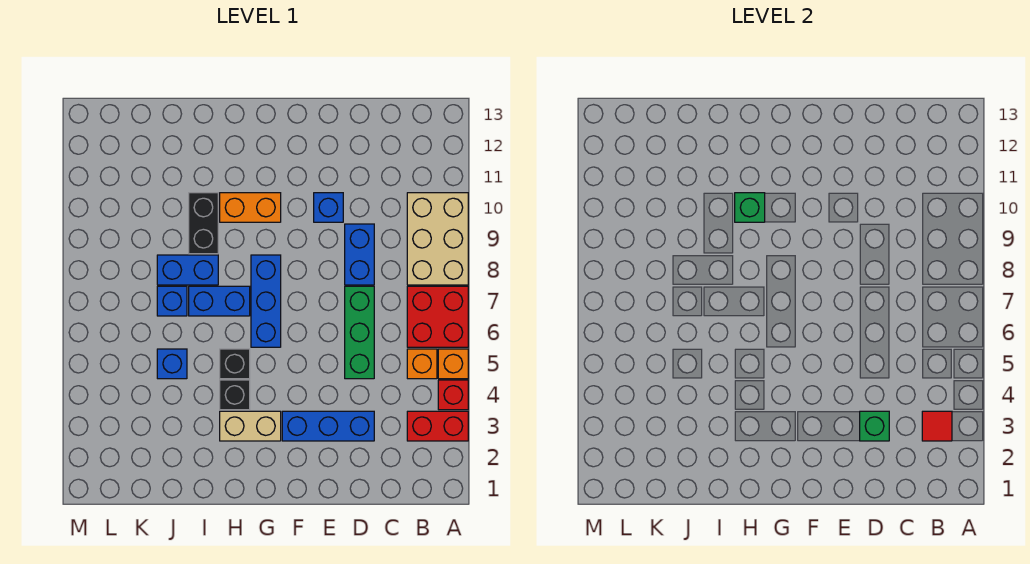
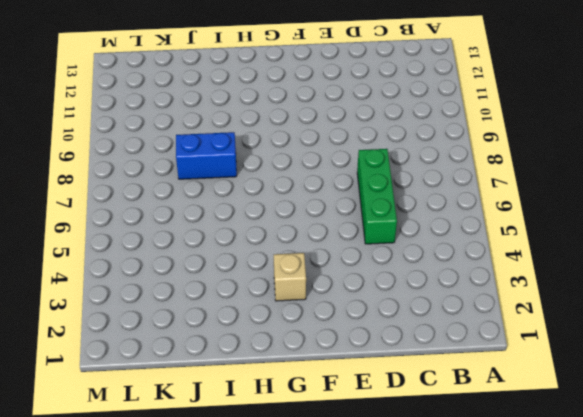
tan 1x1 brick [274,253,306,301] -> tan 1x2 brick [220,411,281,441]
none -> red 1x2 brick [407,411,468,441]
none -> red 1x1 brick [438,380,468,410]
none -> orange 1x1 brick [438,349,468,379]

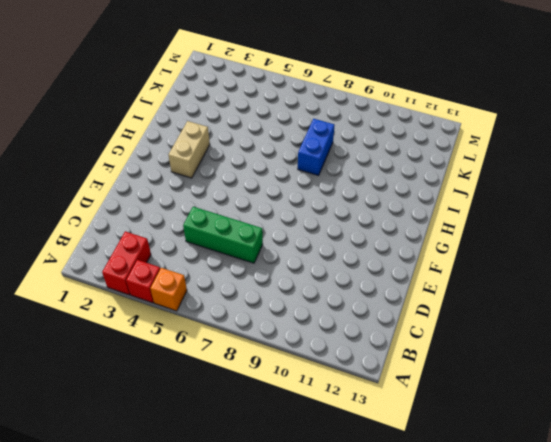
none -> red 2x2 brick [407,286,468,347]
none -> tan 2x3 brick [407,193,468,285]
none -> orange 1x1 brick [407,349,437,379]

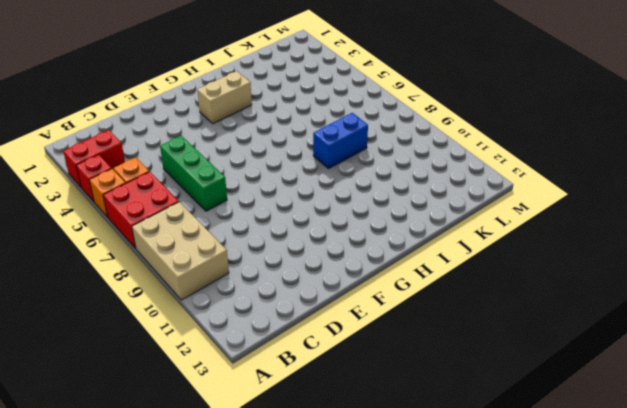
none -> blue 1x3 brick [282,411,374,441]
none -> blue 1x2 brick [345,224,374,285]
none -> blue 1x1 brick [314,193,343,222]

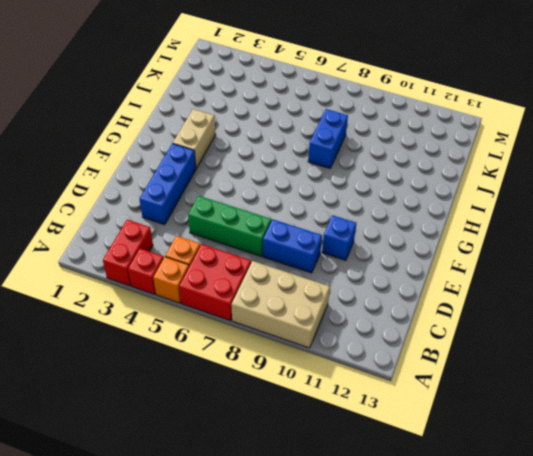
none -> blue 1x3 brick [251,255,281,347]
none -> orange 1x2 brick [220,193,281,222]
none -> black 1x1 brick [220,380,250,410]

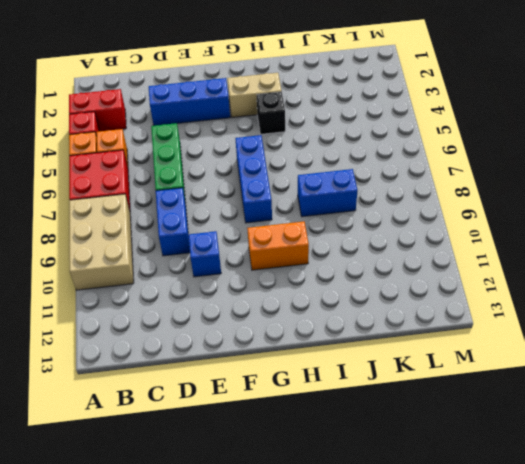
none -> black 1x1 brick [220,349,250,379]
none -> blue 1x2 brick [189,286,250,316]
none -> black 1x2 brick [189,193,218,254]

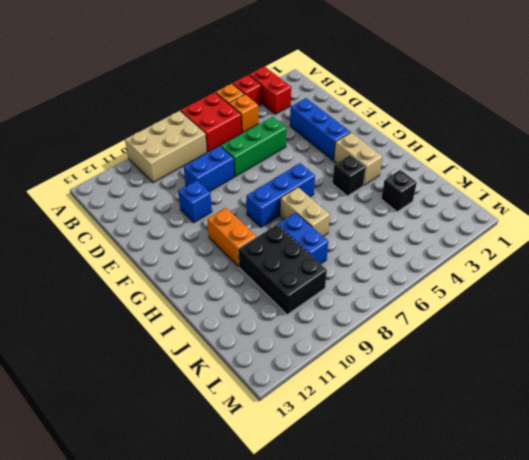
tan 1x2 brick [280,187,330,236] -> blue 1x2 brick [189,286,250,316]
black 2x3 brick [238,225,327,315] -> black 1x2 brick [189,193,218,254]
black 1x1 brick [381,170,417,212] -> black 1x1 brick moved to [220,349,250,379]
none -> blue 1x1 brick [157,349,187,379]
none -> blue 1x1 brick [157,286,187,316]
none -> red 1x1 tile [922,411,952,441]

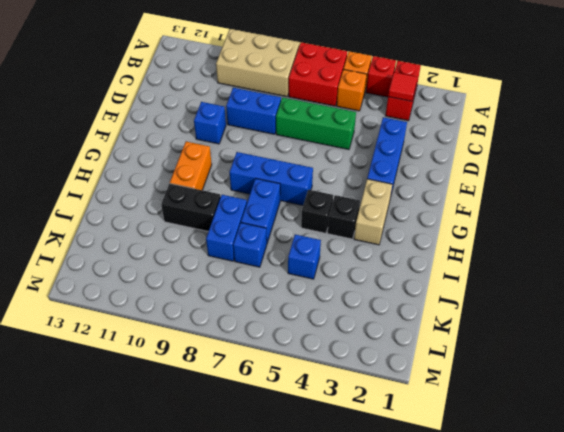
none -> green 1x1 brick [860,411,889,441]
none -> green 1x1 brick [735,193,765,222]

